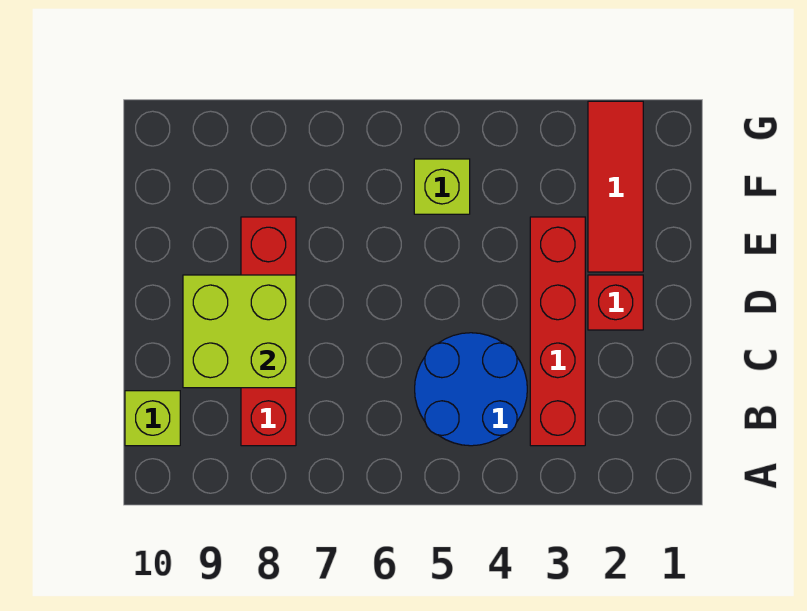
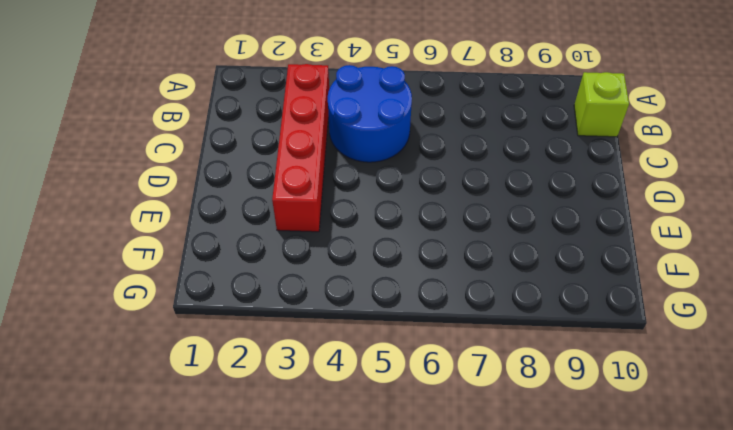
none -> red 1x4 brick [241,217,296,446]
none -> red 1x1 brick [588,275,643,330]

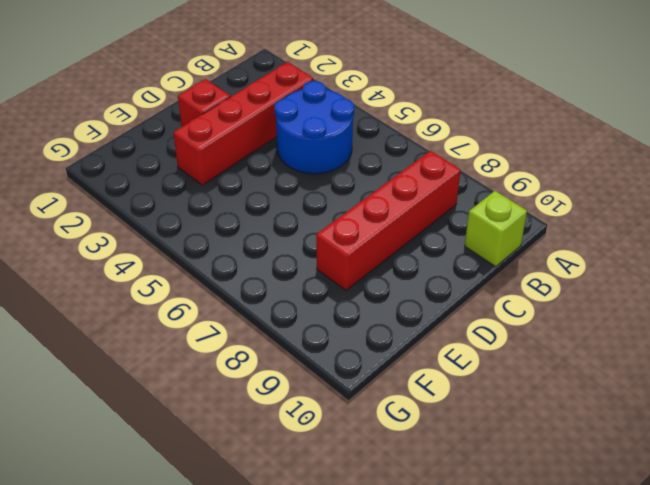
none -> red 1x3 tile [588,101,643,272]
none -> lime 1x1 brick [414,159,470,214]

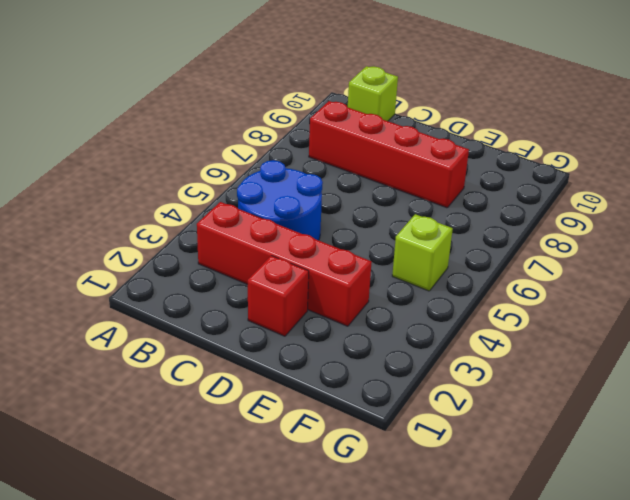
none -> red 1x3 tile [588,101,643,272]
none -> lime 2x2 brick [183,275,296,388]

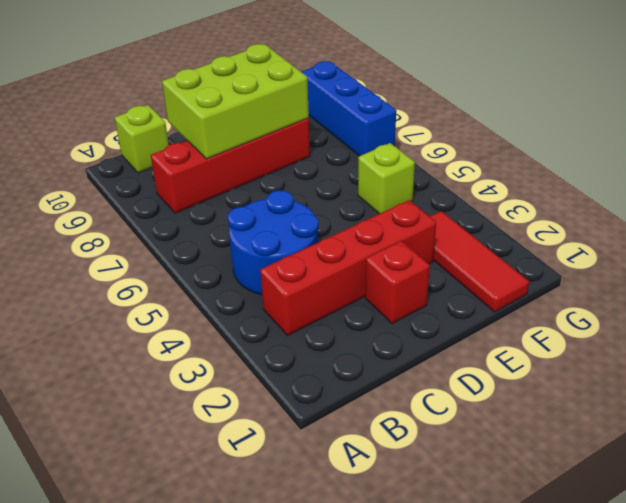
lime 2x3 brick [162,44,309,159] -> lime 2x2 brick [183,275,296,388]
red 1x3 tile [430,211,529,312] -> red 1x3 tile turned to [588,101,643,272]
blue 1x3 brick [302,61,396,156] -> none

